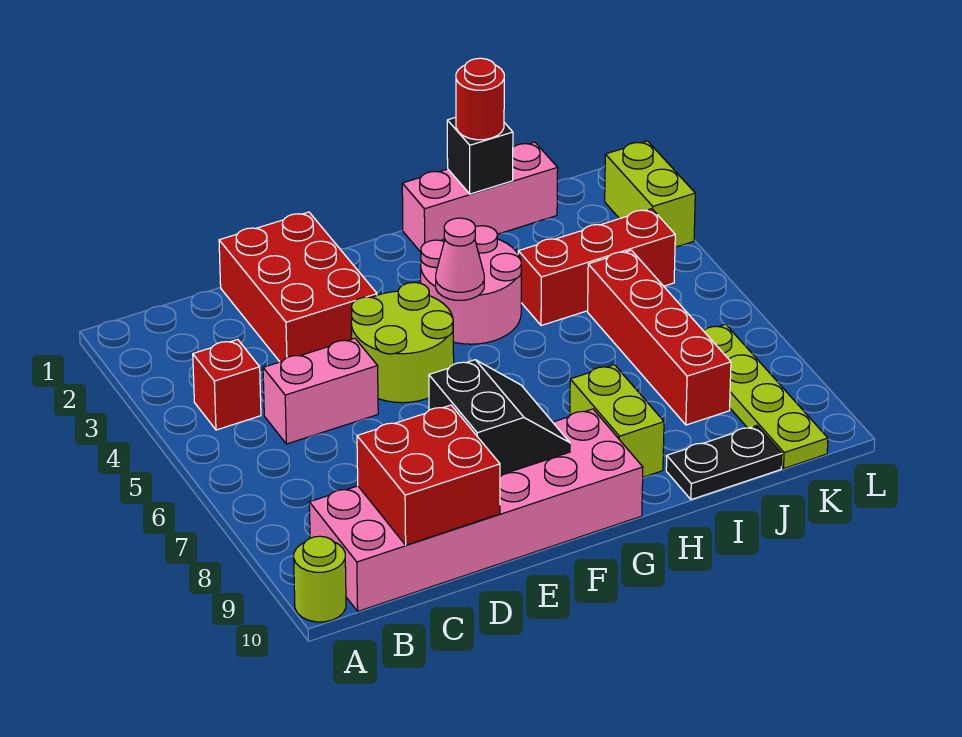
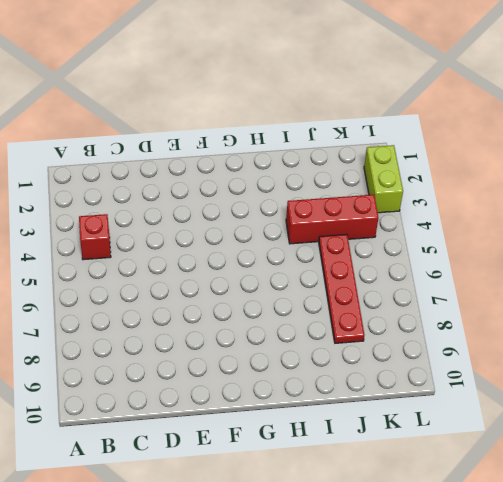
red 1x4 plate [319,234,364,343] -> red 1x4 brick [588,250,731,425]
none -> lime 1x1 round brick [294,536,346,622]
none -> pink 2x6 brick [309,409,643,611]
none -> pink 1x2 brick [263,338,378,444]

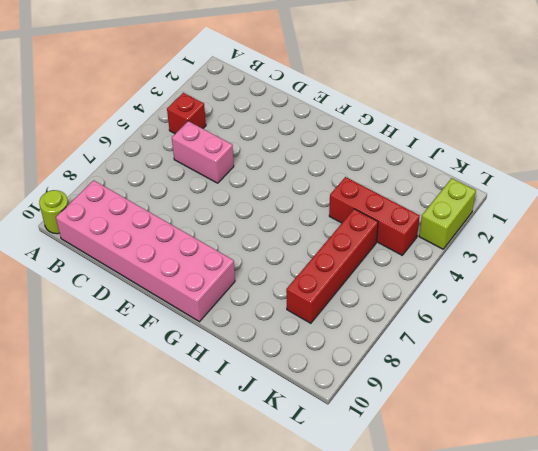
none -> red 2x3 brick [219,212,377,362]
none -> lime 2x2 round brick [351,282,454,403]
none -> pink 2x2 round brick [421,226,521,344]

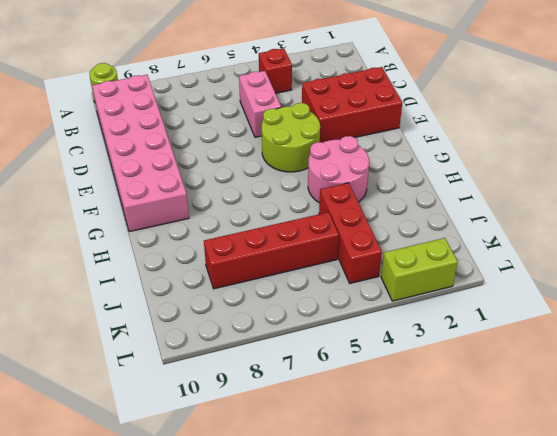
none -> pink 1x3 brick [402,142,558,252]
none -> lime 1x2 brick [570,365,664,477]
none -> black 1x2 plate [666,426,782,500]

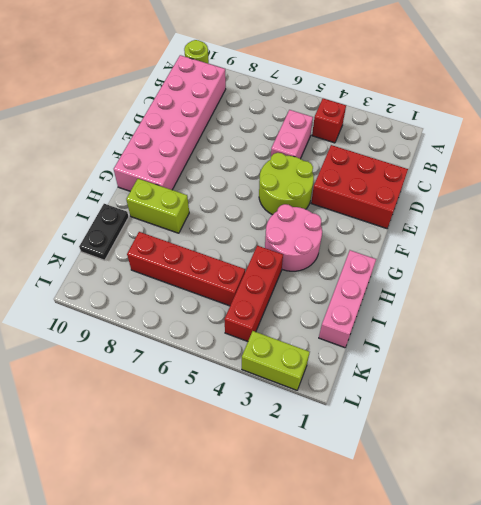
none -> lime 1x4 plate [704,324,828,468]
none -> red 2x2 brick [357,405,500,545]
none -> black 2x2 slope [429,360,570,475]

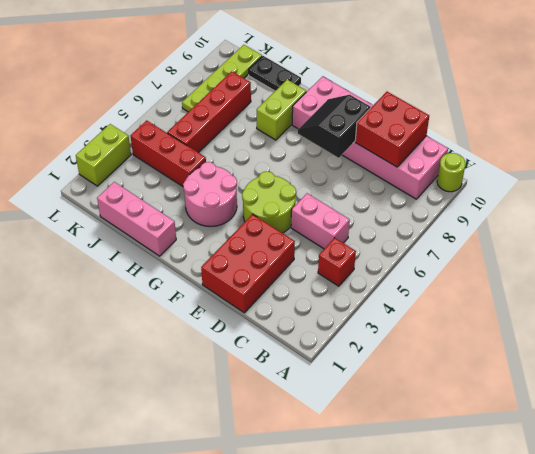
none -> pink 1x1 cone [436,218,484,300]
none -> black 1x1 brick [447,117,513,194]
none -> red 1x1 round brick [456,58,504,140]

